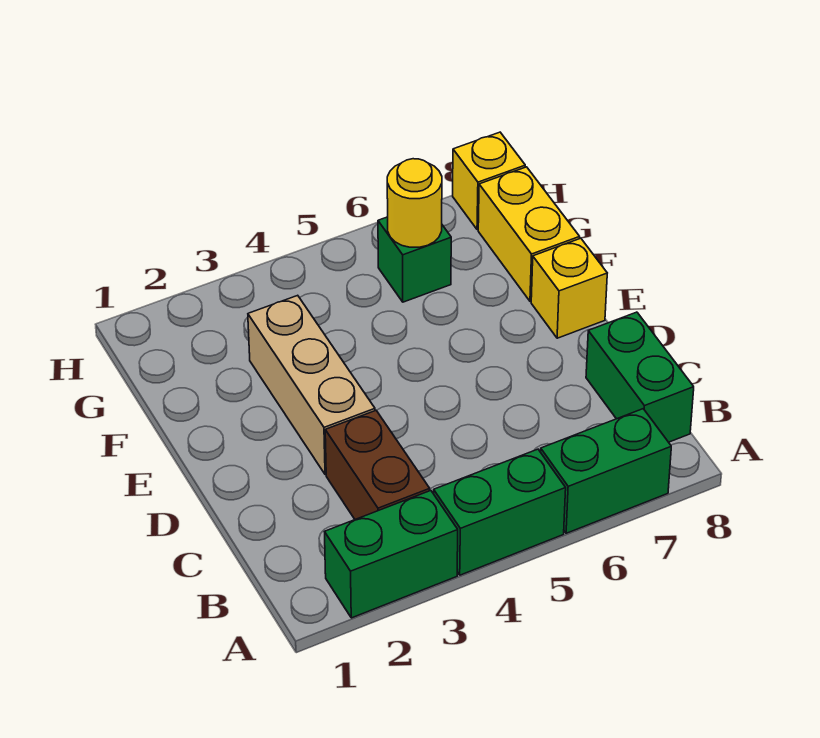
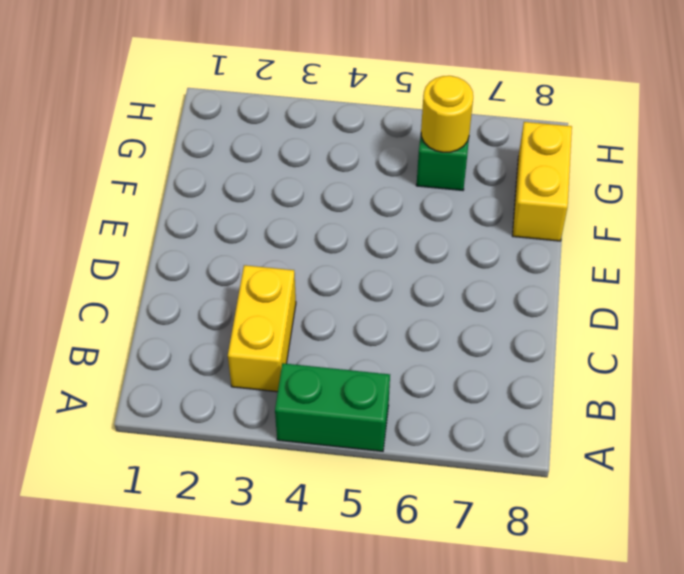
yellow 1x2 brick [228,265,296,392] -> brown 1x2 brick [325,411,430,519]
none -> green 1x2 brick [325,491,458,618]
none -> green 1x2 brick [541,409,671,533]

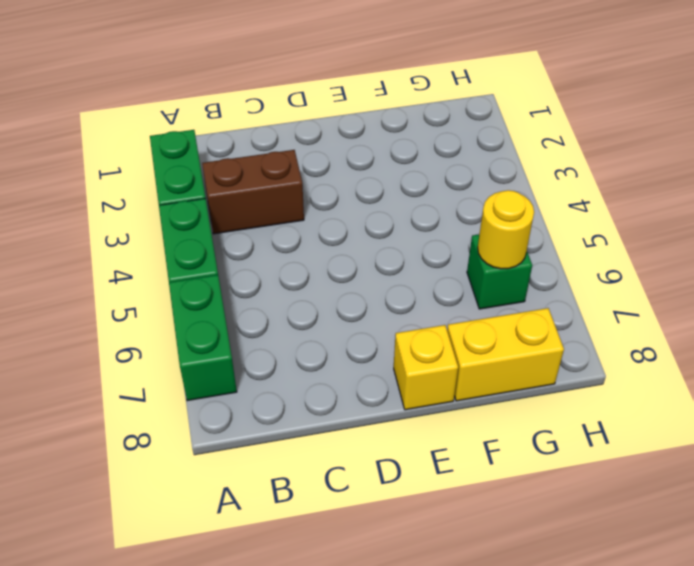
none -> green 1x2 brick [586,312,694,442]
none -> tan 1x3 brick [248,295,375,475]

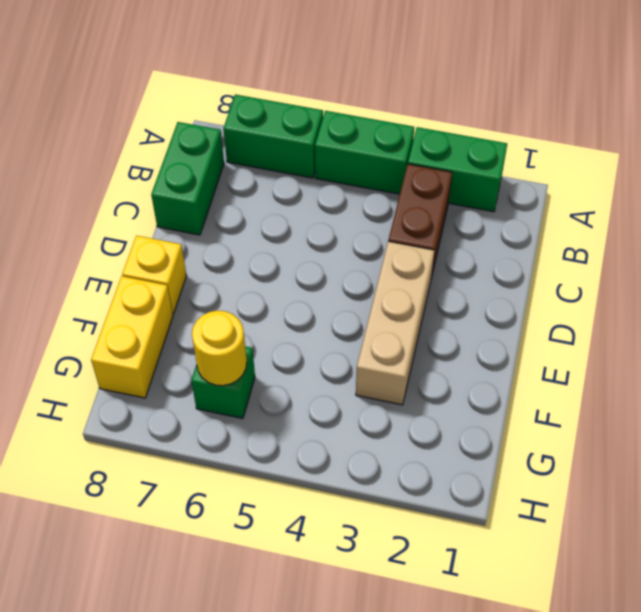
none -> yellow 1x1 brick [453,132,525,230]

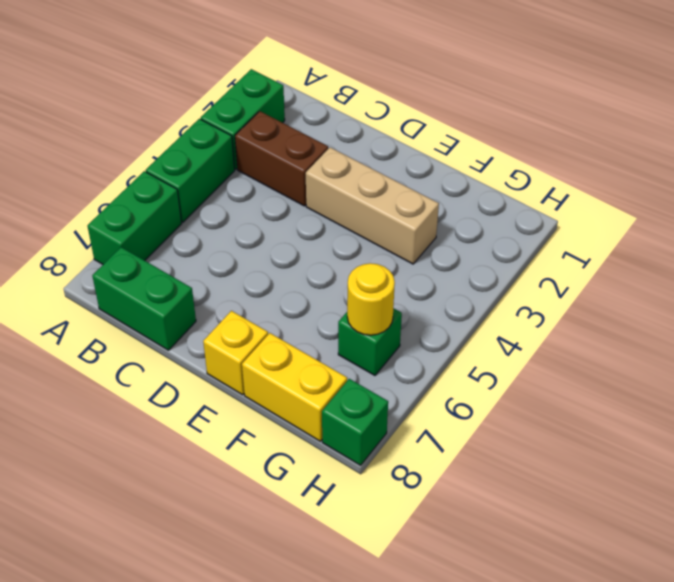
green 1x1 brick [322,379,388,465] -> yellow 1x1 brick [453,132,525,230]

